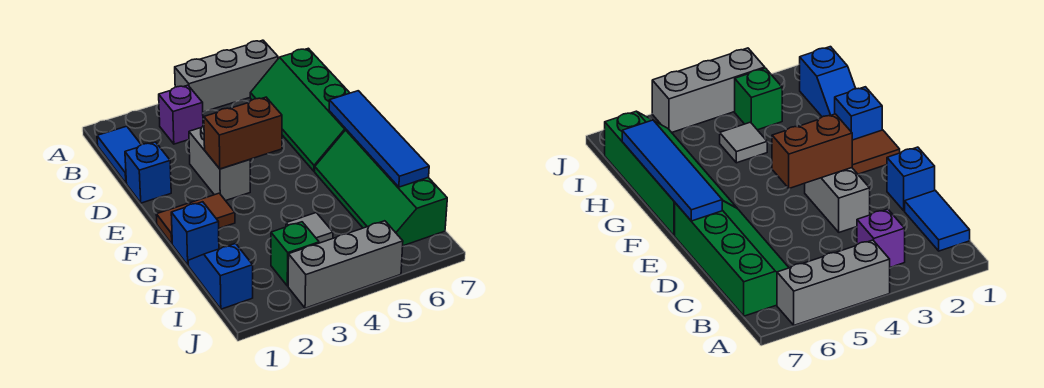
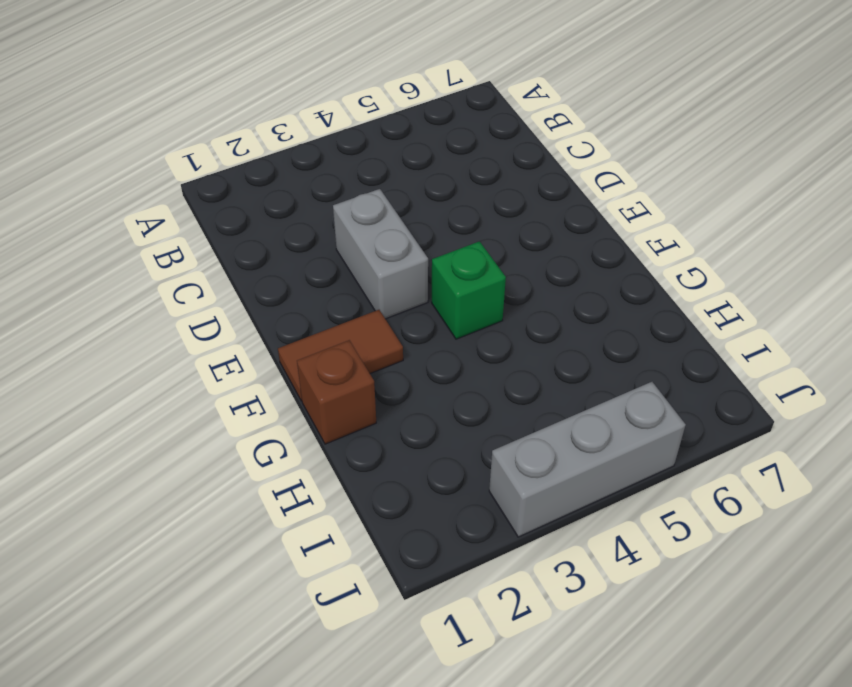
green 1x1 brick [432,241,506,339] -> green 1x1 brick moved to [271,222,319,286]
brown 1x1 brick [297,340,376,444] -> blue 1x1 brick [171,202,219,265]
none -> grey 1x3 brick [175,40,278,112]
none -> blue 1x2 tile [97,126,141,183]
none -> purple 1x1 brick [159,85,203,144]

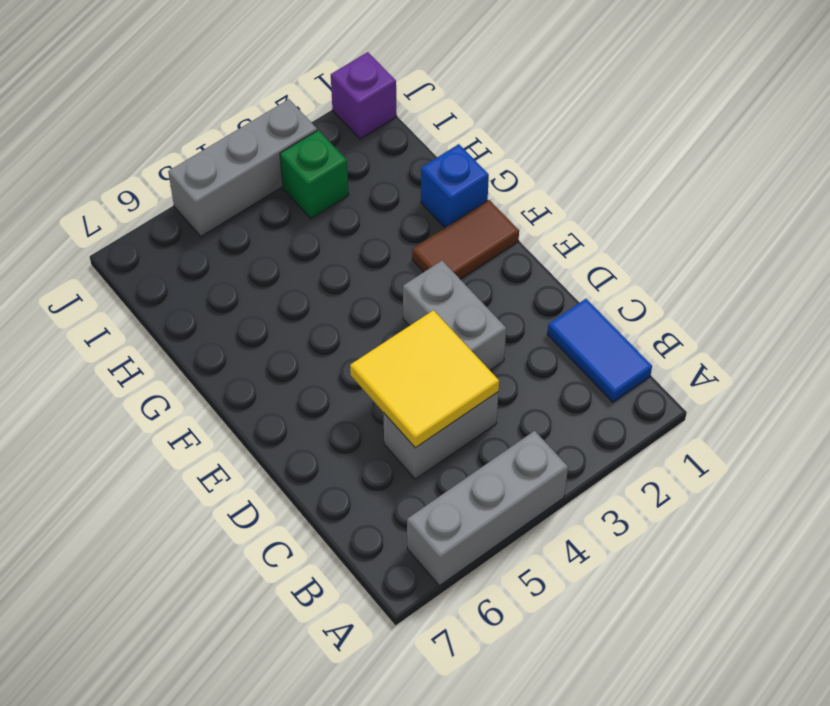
grey 1x2 brick [383,392,498,479] -> none
yellow 2x2 tile [350,310,499,448] -> none
purple 1x1 brick [331,52,397,139] -> purple 1x1 brick moved to [159,85,203,144]
none -> green 2x4 slope [250,48,349,171]
none -> blue 1x1 brick [125,142,171,203]
none -> green 2x4 slope [315,130,447,246]

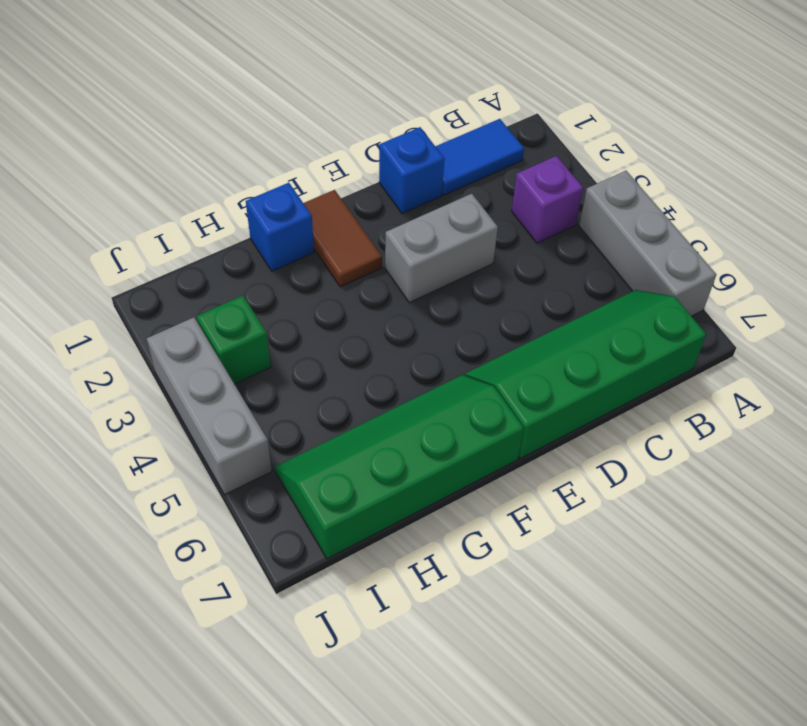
none -> blue 1x2 slope [188,243,253,309]
none -> grey 1x1 tile [286,213,333,243]
none -> brown 1x2 brick [204,97,282,169]

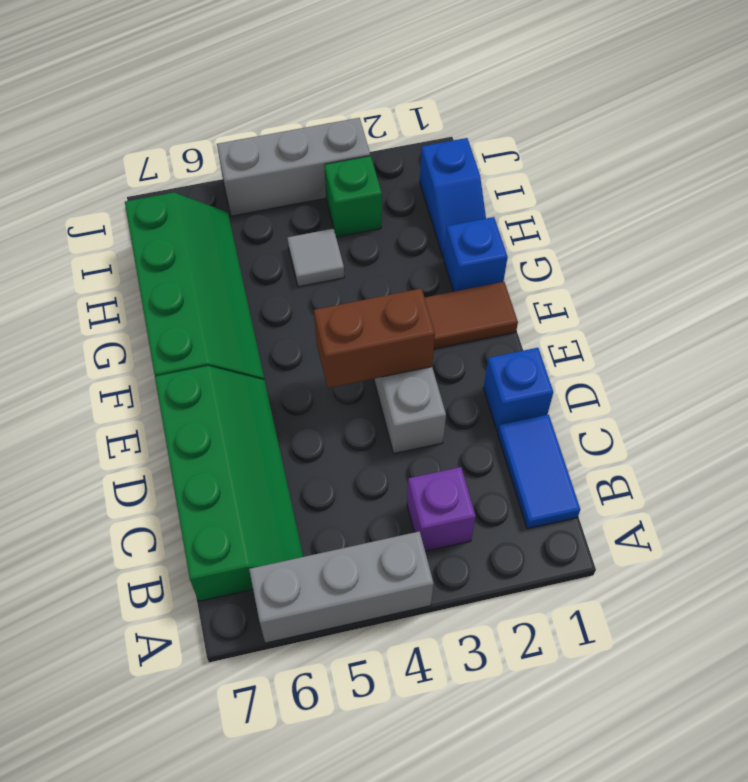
none -> blue 1x4 tile [329,91,429,187]

